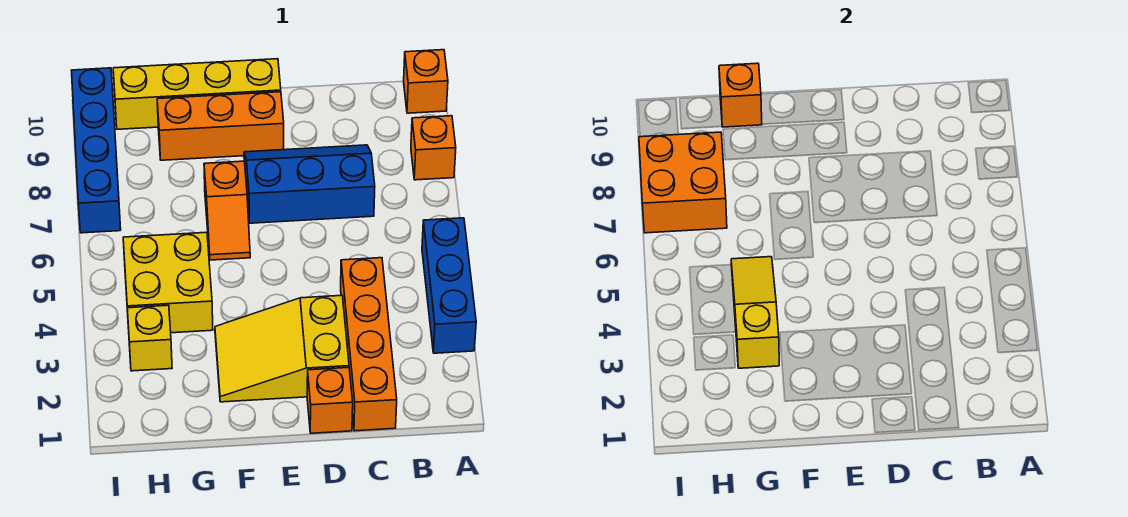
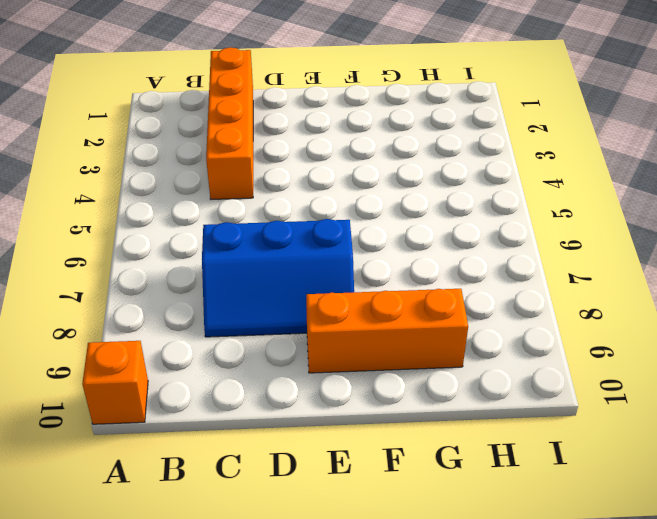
none -> blue 1x3 brick [422,218,476,353]
none -> orange 1x1 brick [411,116,456,180]
none -> orange 1x1 brick [307,367,353,433]

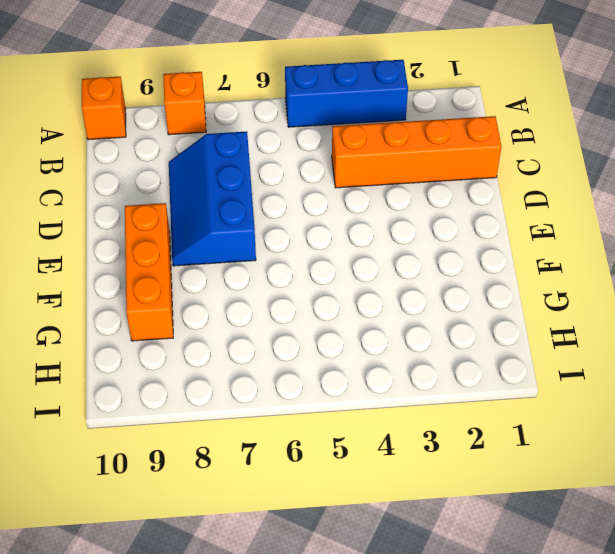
none -> orange 1x1 brick [307,367,353,433]
none -> yellow 2x3 slope [215,295,349,402]
none -> yellow 1x4 brick [113,59,281,129]

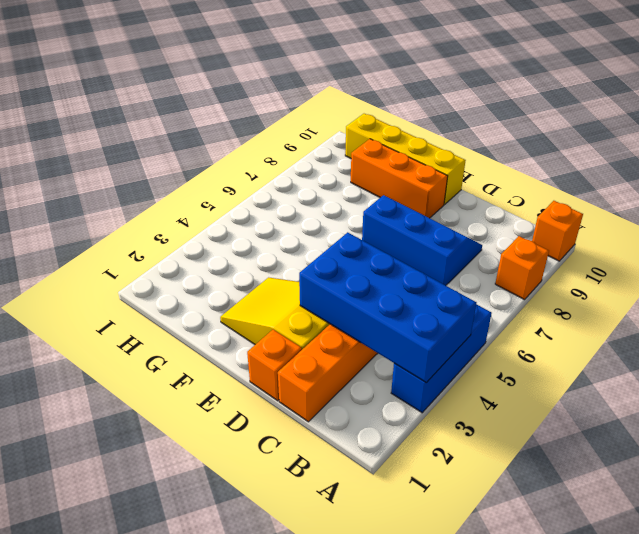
blue 2x4 brick [299,232,477,383] -> none
none -> orange 1x2 slope [204,161,250,260]
none -> yellow 2x2 brick [123,232,213,333]
none -> yellow 1x1 brick [127,305,172,371]

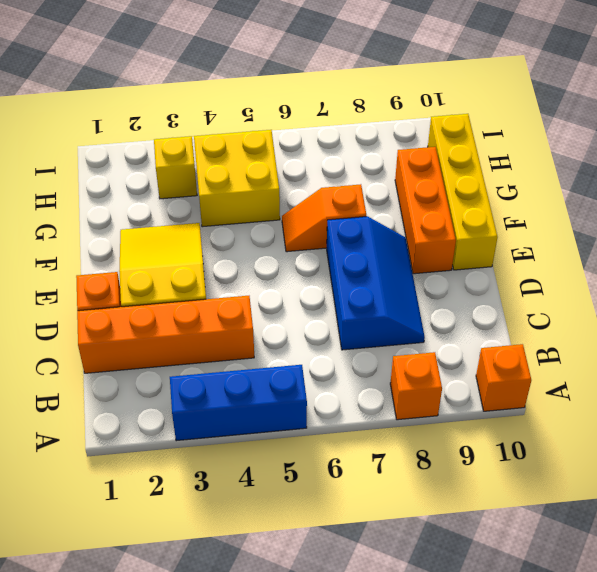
none -> blue 1x4 brick [71,68,121,233]
none -> yellow 1x3 slope [731,257,779,368]
none -> orange 1x1 brick [719,63,762,127]

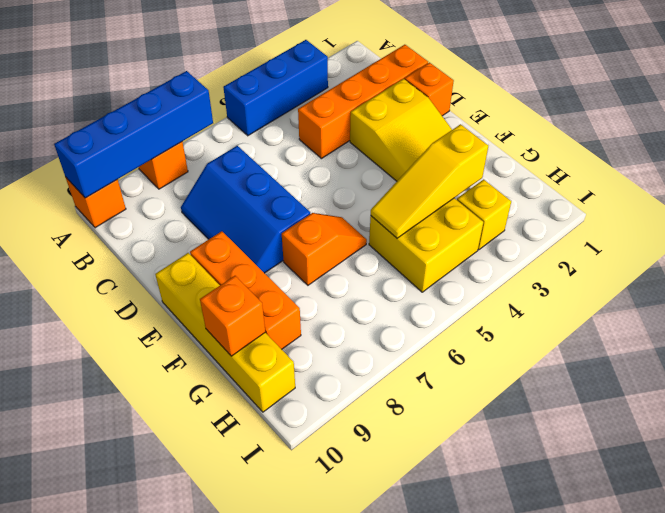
blue 1x4 brick [54,71,213,198] -> blue 1x4 brick moved to [71,68,121,233]
none -> orange 2x2 brick [639,132,727,233]

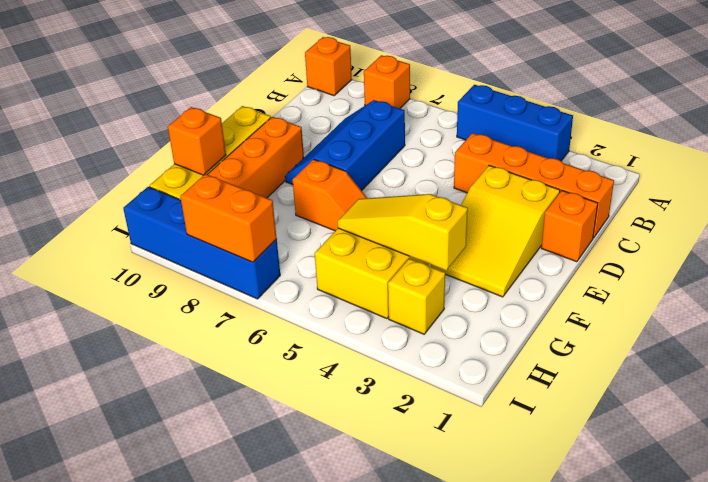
orange 1x2 brick [180,174,277,262] -> orange 2x2 brick [639,132,727,233]

